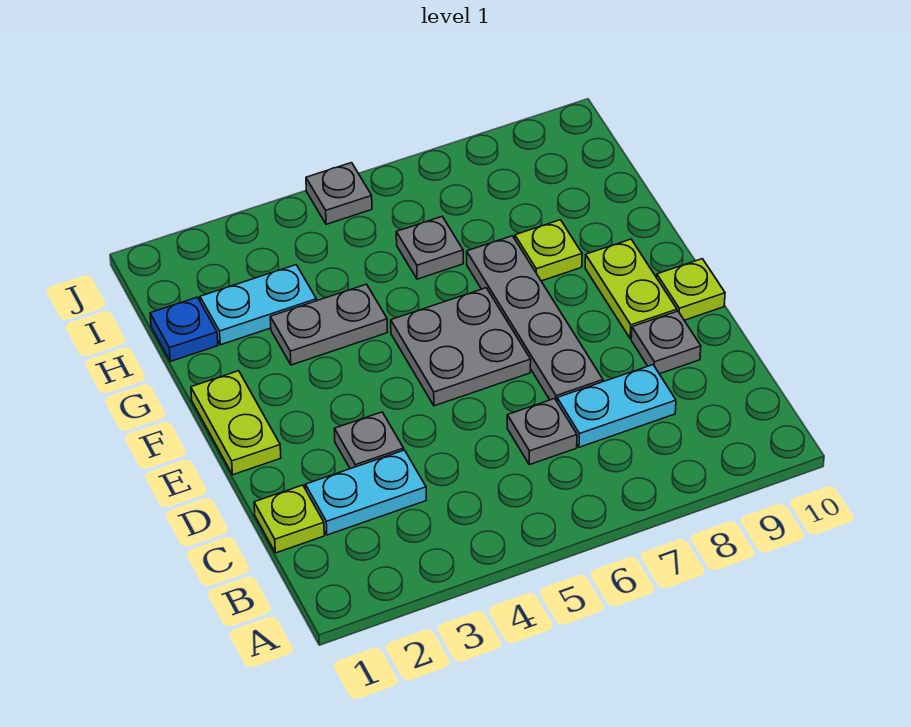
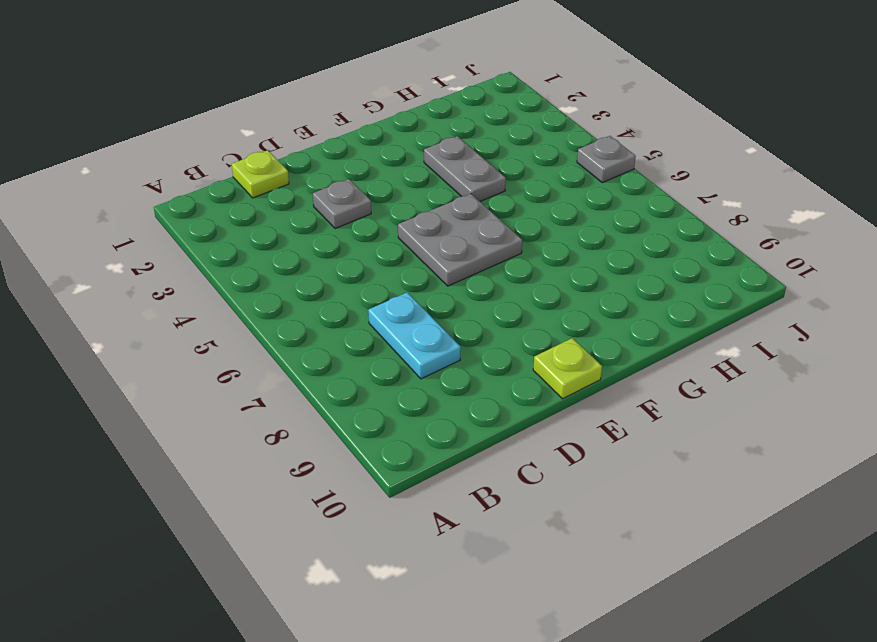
none -> cyan 1x2 plate [305,450,426,535]
none -> grey 1x1 plate [507,398,577,465]
none -> grey 1x4 plate [467,236,603,401]

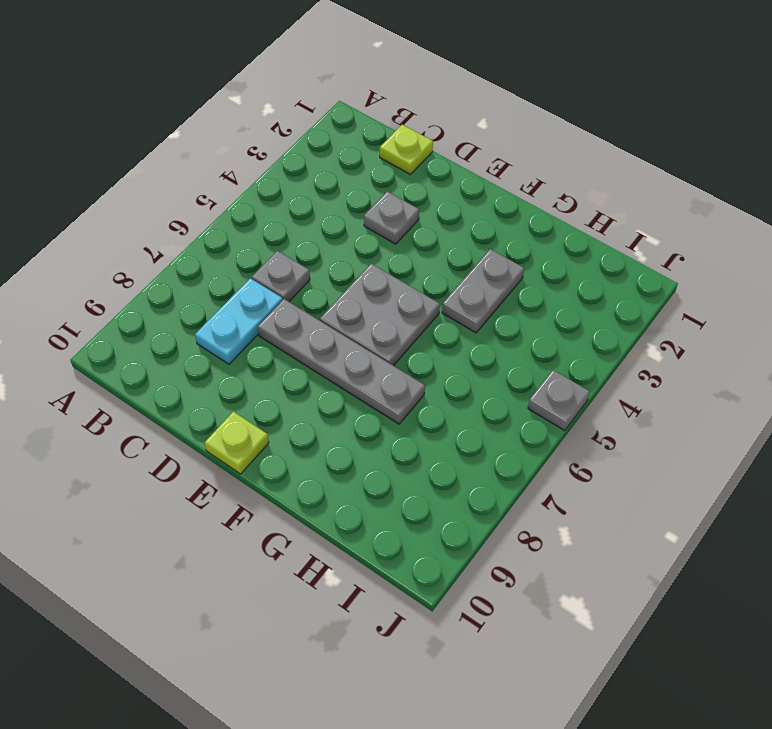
none -> cyan 1x2 plate [305,450,426,535]
none -> grey 1x1 plate [631,311,701,374]
none -> lime 1x2 plate [191,371,281,475]

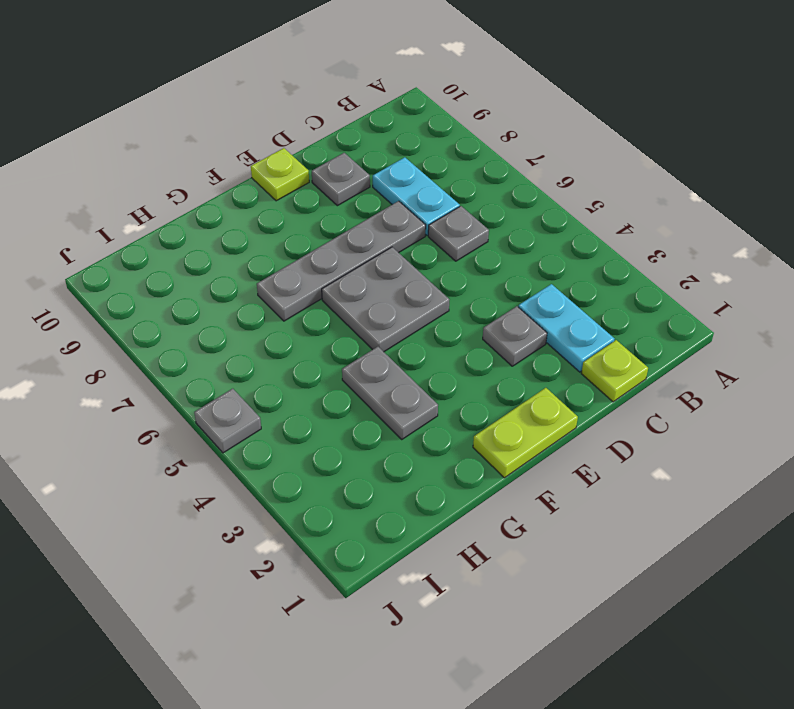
none -> lime 1x2 plate [585,239,677,339]
none -> lime 1x1 plate [515,220,582,281]
none -> blue 1x1 plate [150,297,218,361]

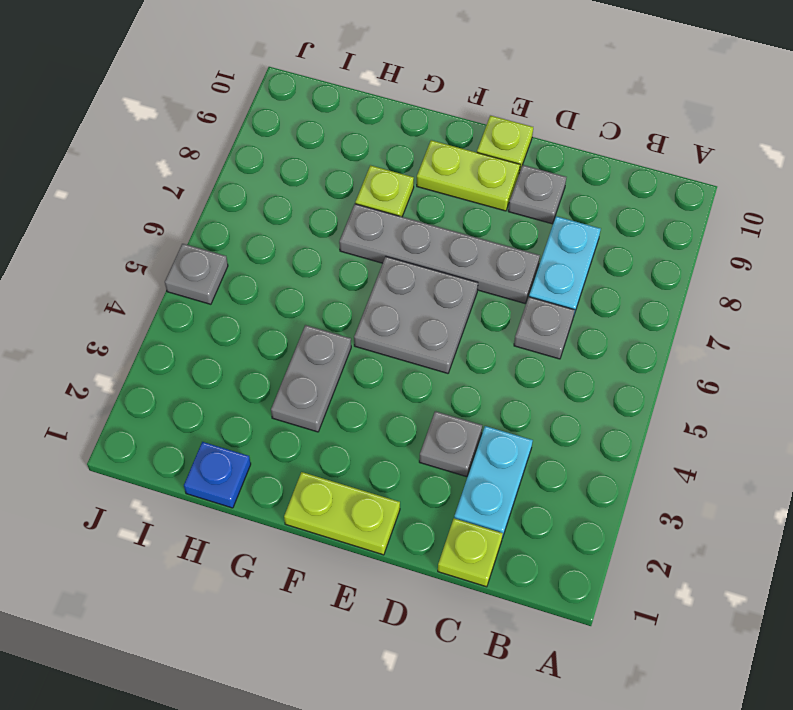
none -> cyan 1x2 plate [200,265,317,345]
none -> grey 1x1 plate [396,217,463,279]

